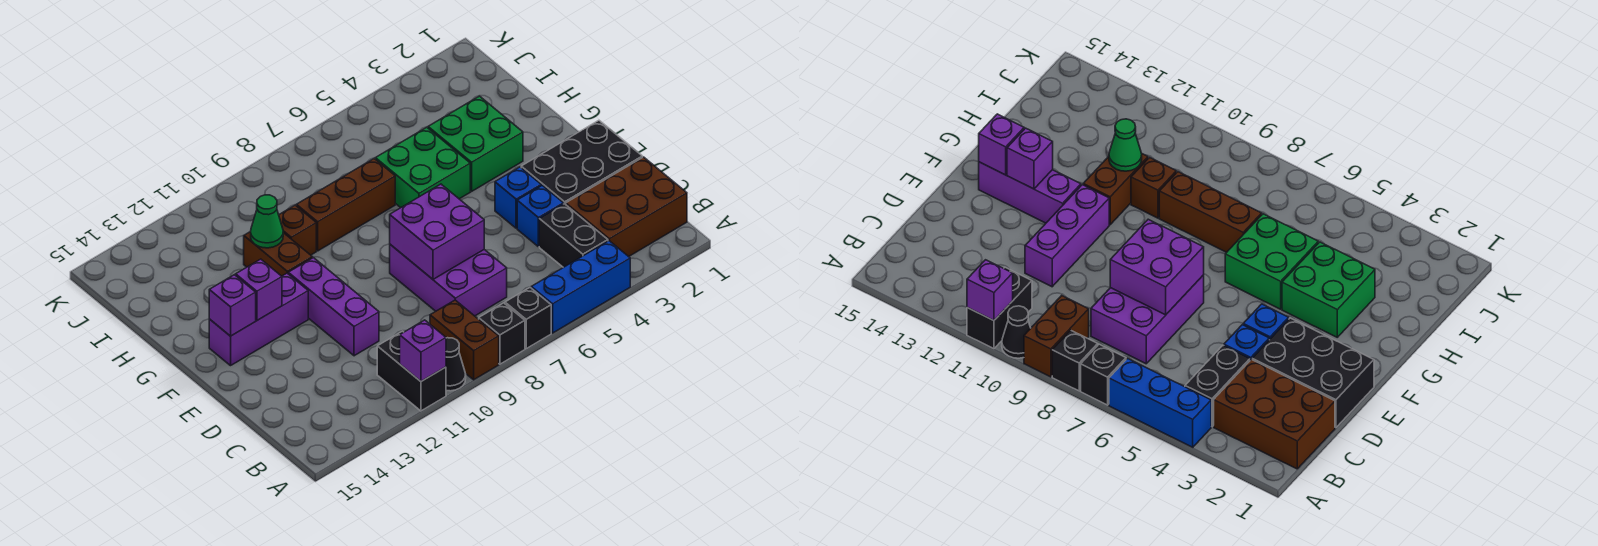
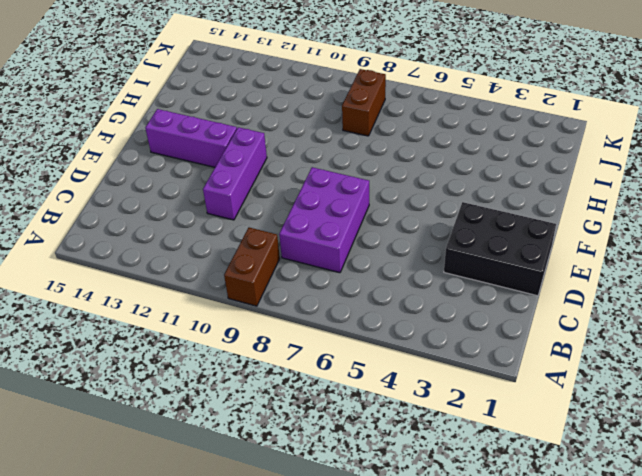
brown 1x2 brick [342,69,386,136] -> brown 1x2 brick moved to [244,232,312,276]
none -> blue 1x3 brick [531,241,630,333]
none -> black 1x1 brick [505,288,551,349]
none -> black 1x1 brick [479,303,525,364]

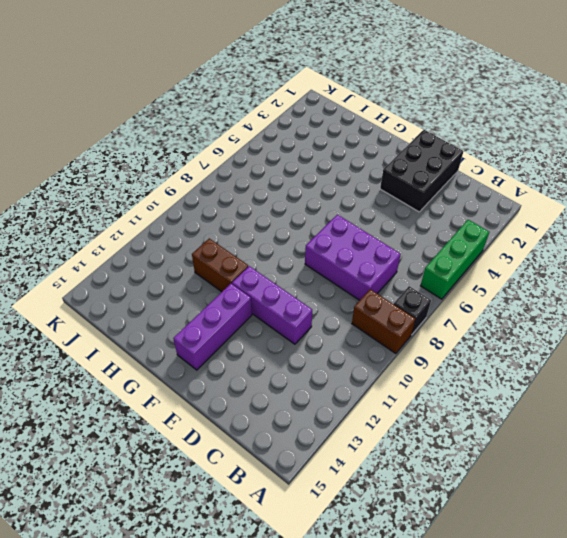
green 1x3 brick [421,220,489,299] -> blue 1x3 brick [531,241,630,333]
none -> black 1x1 brick [505,288,551,349]
none -> black 1x1 cone [446,338,466,391]
none -> black 1x2 brick [377,331,446,411]

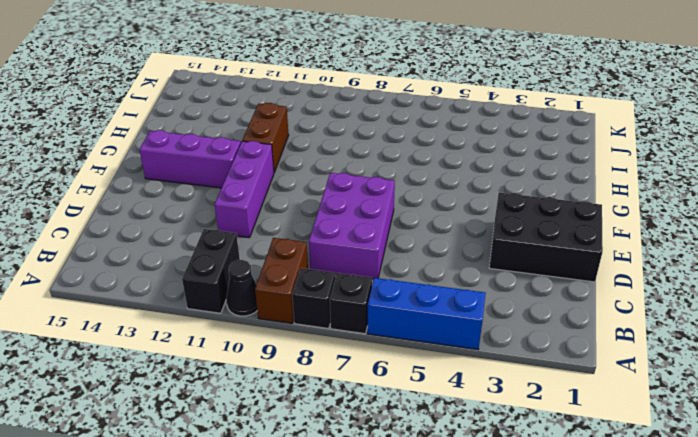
none -> brown 2x3 brick [566,157,687,257]
none -> black 1x2 brick [539,204,608,267]
none -> blue 1x1 brick [517,185,563,247]

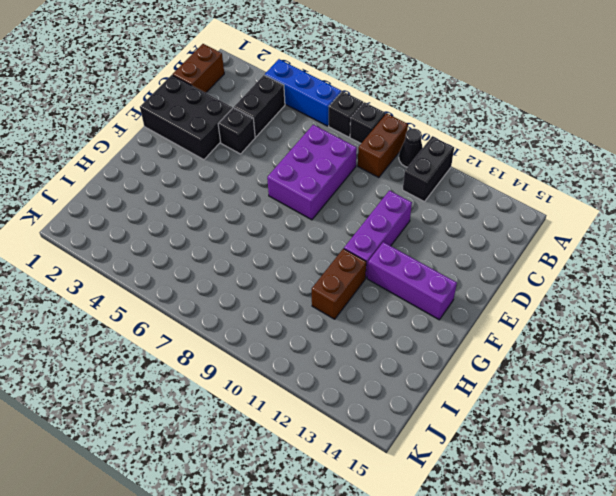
brown 1x2 brick [172,44,224,93] -> brown 2x3 brick [566,157,687,257]
black 1x1 brick [218,108,255,154] -> blue 1x1 brick [517,185,563,247]
none -> blue 1x1 brick [495,167,541,228]
none -> green 2x2 brick [428,96,523,191]
none -> green 2x2 brick [375,127,470,208]

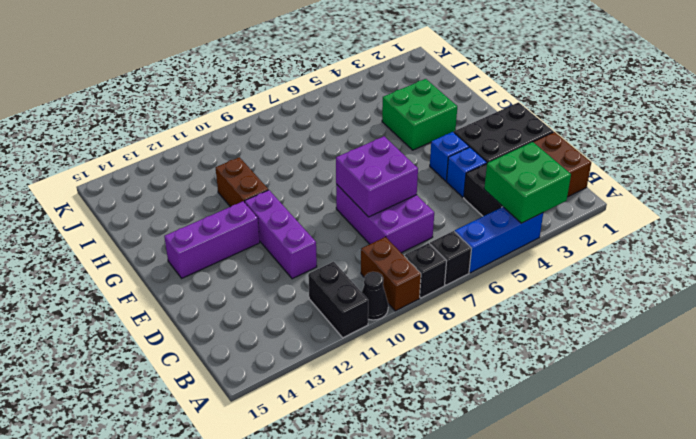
green 2x2 brick [484,142,571,223] -> green 2x2 brick moved to [375,127,470,208]
none -> brown 1x3 brick [296,159,395,251]
none -> brown 1x1 brick [279,205,316,255]
none -> purple 1x1 brick [400,320,446,381]

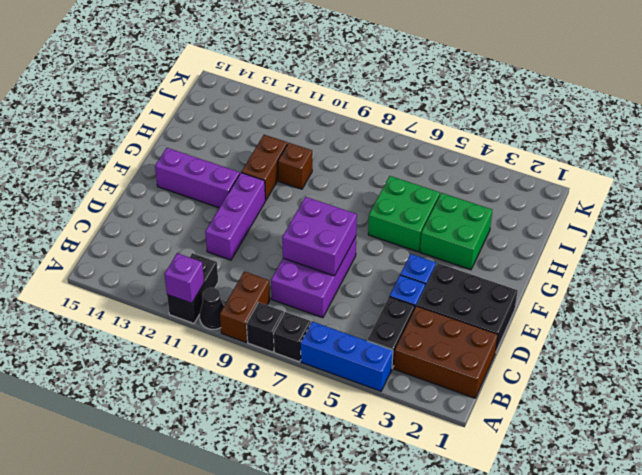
none -> brown 1x3 brick [296,159,395,251]
none -> purple 1x1 brick [236,259,282,320]
none -> purple 1x1 brick [209,275,256,336]

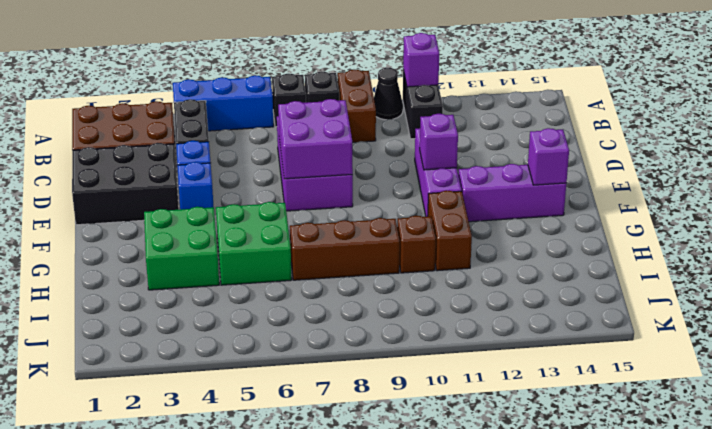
purple 1x1 brick [420,114,458,170] -> purple 1x1 brick moved to [236,259,282,320]
none -> green 1x1 cone [251,195,283,248]

